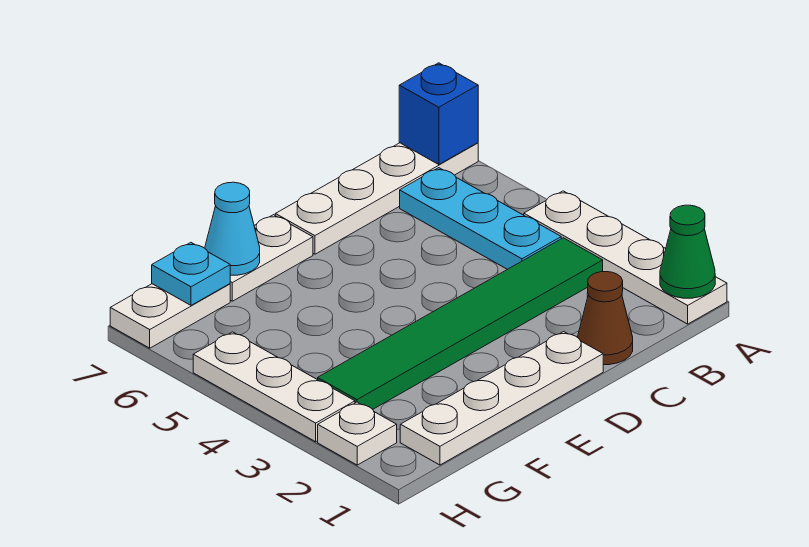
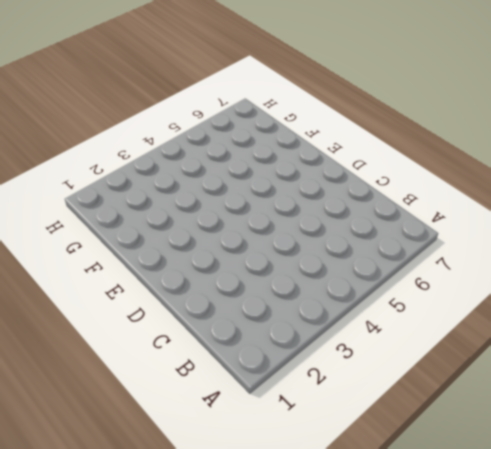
none -> white 1x4 plate [524,191,727,324]
none -> white 1x4 plate [275,143,478,254]
none -> green 1x6 tile [318,238,603,409]

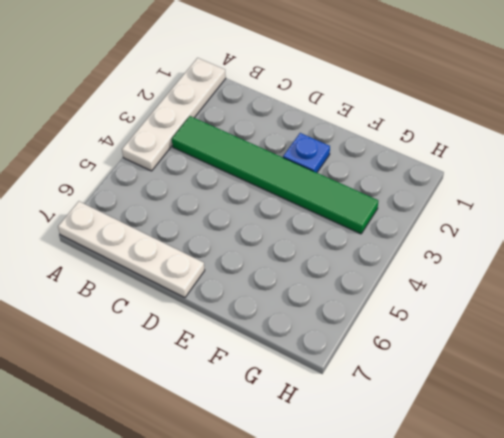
blue 1x1 plate [283,133,330,173] -> none
none -> cyan 1x3 plate [400,168,561,269]
none -> brown 1x1 cone [578,272,633,365]
none -> white 1x4 plate [400,332,603,465]

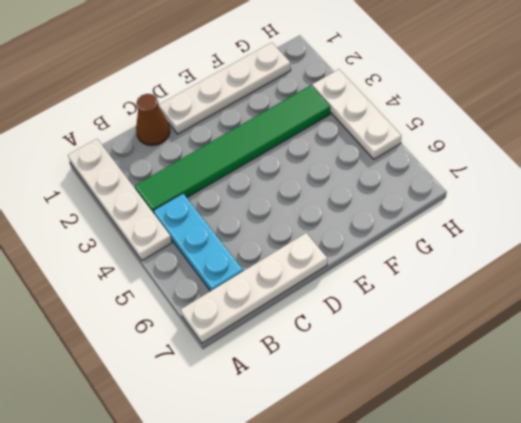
none -> white 1x2 plate [230,215,313,301]
none -> white 1x2 plate [110,284,230,348]
none -> white 1x1 plate [318,402,397,465]

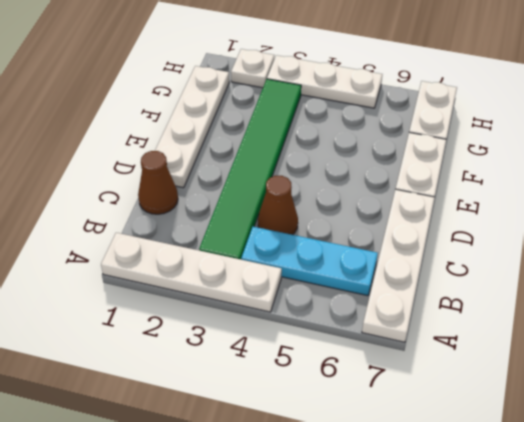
brown 1x1 cone [258,176,298,235] -> none
none -> green 1x1 cone [660,205,715,298]
none -> blue 1x1 brick [399,63,478,165]
none -> cyan 1x1 cone [205,182,260,275]

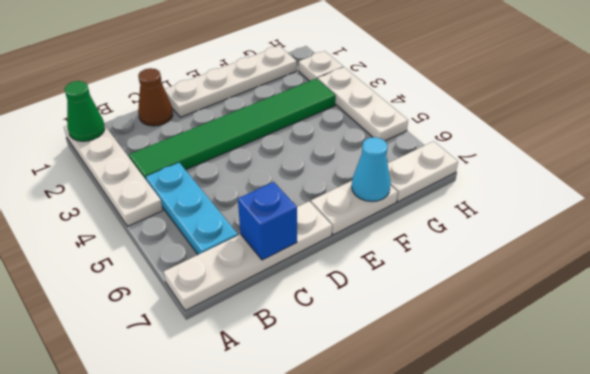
blue 1x1 brick [238,182,297,260] -> blue 1x1 brick moved to [399,63,478,165]
none -> cyan 1x1 plate [152,243,230,305]

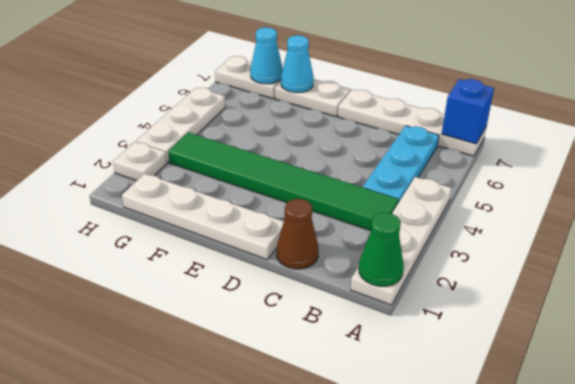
cyan 1x1 cone [250,27,283,84] -> cyan 1x1 plate [152,243,230,305]

